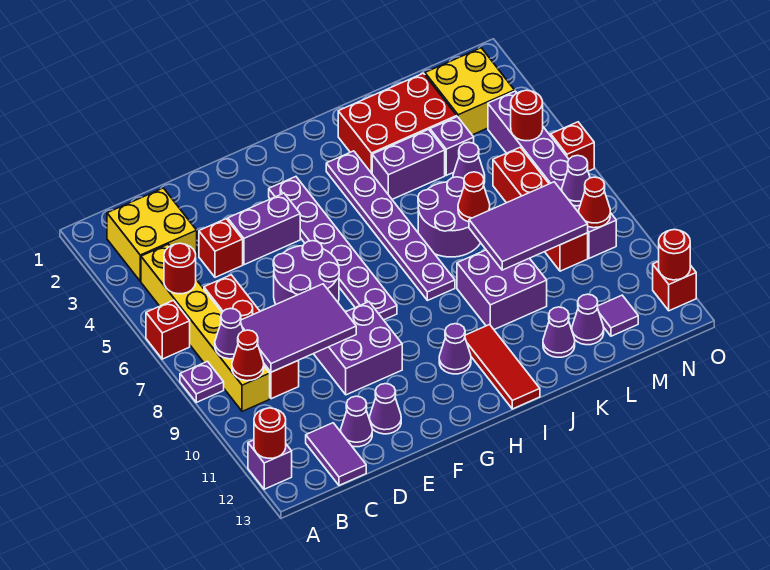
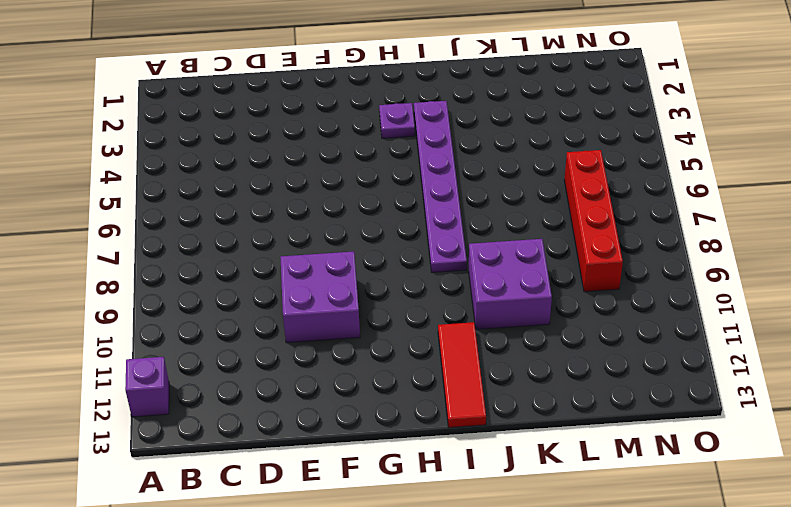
purple 1x1 plate [379,103,415,138] -> purple 1x1 plate moved to [180,361,224,402]
none -> red 1x1 brick [146,300,190,359]
none -> yellow 2x2 brick [107,188,197,281]
none -> yellow 1x6 brick [141,244,270,411]
none -> red 1x4 brick [204,275,299,399]

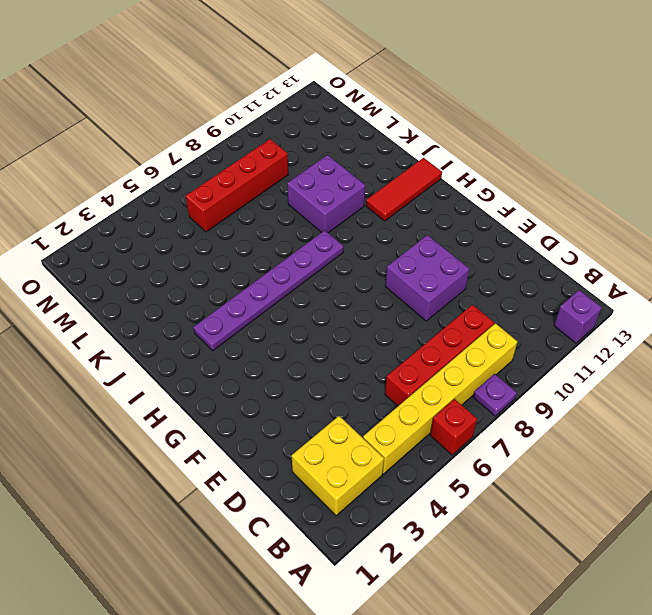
none -> purple 1x2 tile [306,423,366,485]
none -> red 1x1 brick [199,219,243,277]
none -> purple 1x1 cone [341,396,372,447]
none -> purple 1x2 brick [228,193,300,265]

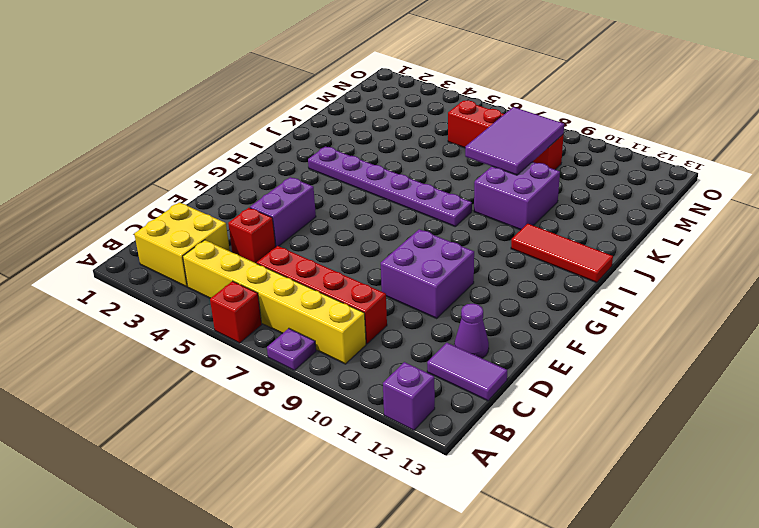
none -> purple 2x2 round brick [273,241,339,304]
none -> purple 1x1 cone [370,384,401,434]
none -> purple 1x6 plate [269,177,397,320]
none -> purple 1x1 cone [439,324,471,374]

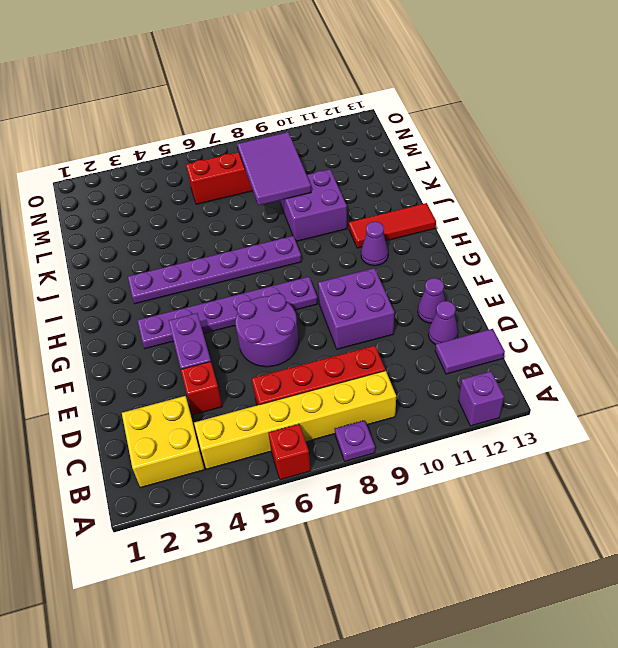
none -> red 2x3 brick [338,73,457,173]
none -> purple 1x2 brick [372,130,445,199]
none -> purple 2x2 round brick [418,177,480,257]
none -> purple 1x1 cone [543,307,575,357]

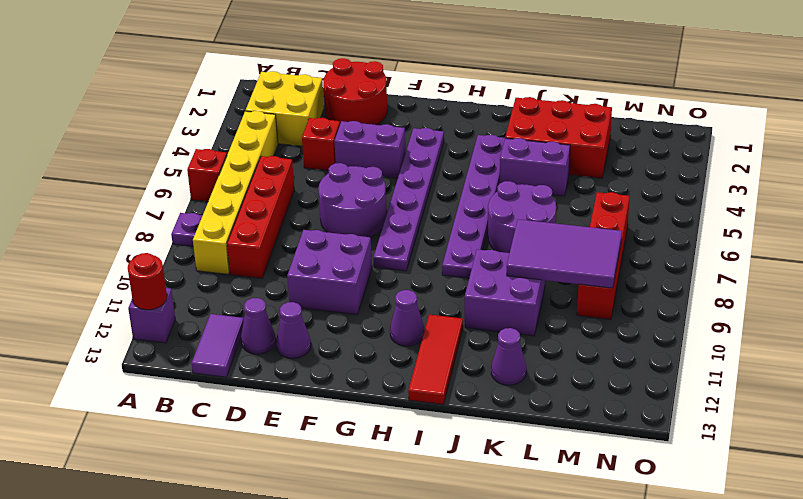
red 2x2 round brick [323,58,387,125] -> none
none -> purple 1x1 brick [430,117,474,175]
none -> purple 1x1 cone [453,142,485,183]
none -> purple 1x1 cone [572,294,604,345]
none -> yellow 2x2 brick [425,48,515,135]

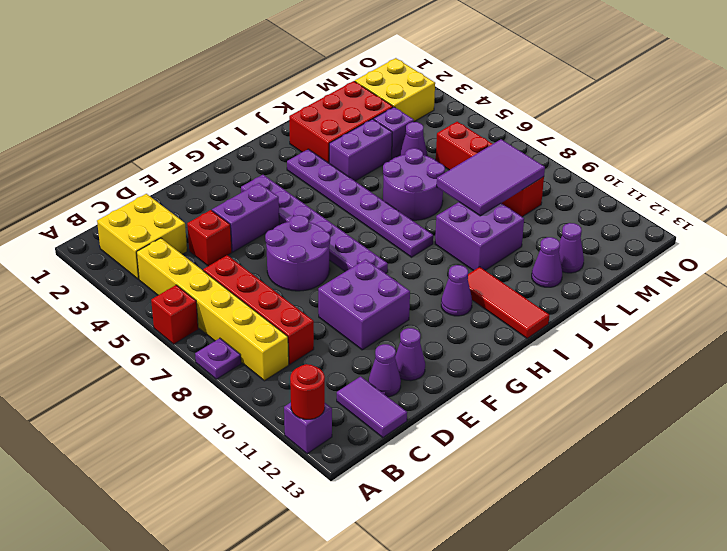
none -> purple 1x1 tile [598,295,638,336]
none -> purple 1x6 brick [488,91,616,258]
none -> red 1x1 brick [551,122,594,171]
none -> red 1x1 brick [653,261,696,311]

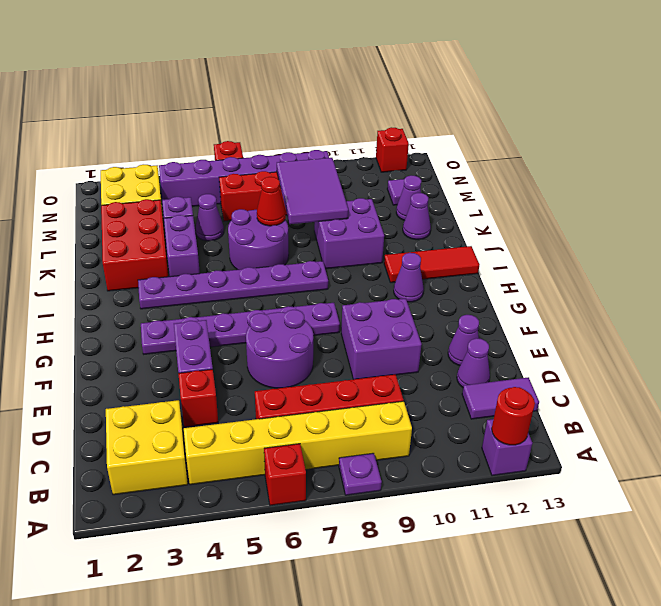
none -> red 1x1 round brick [164,243,196,294]
none -> purple 1x1 cone [215,308,243,359]
none -> red 1x1 cone [232,330,264,381]
none -> purple 2x3 tile [241,284,356,372]

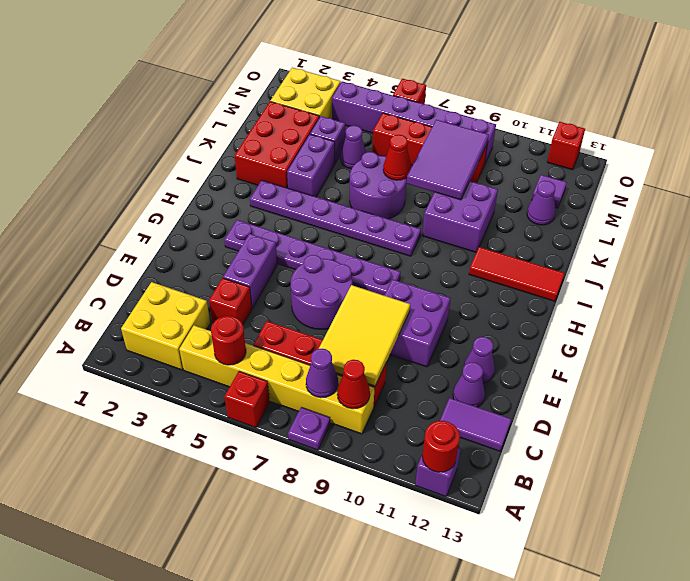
yellow 2x3 tile [319,285,410,386] -> purple 2x3 tile [241,284,356,372]
none -> purple 1x1 cone [439,324,471,374]
none -> purple 1x1 cone [543,307,575,357]
none -> red 1x1 round brick [511,90,543,141]
none -> purple 1x1 cone [562,155,590,206]

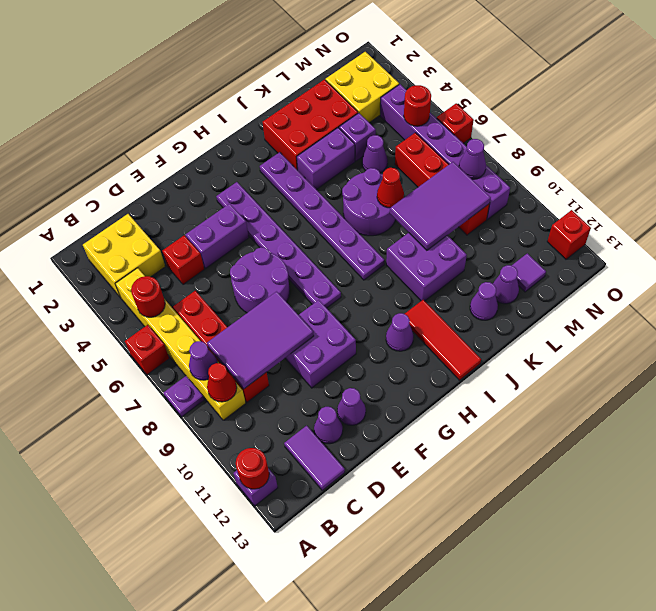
none -> red 1x1 cone [579,177,610,228]
none -> red 1x1 round brick [659,230,690,280]

